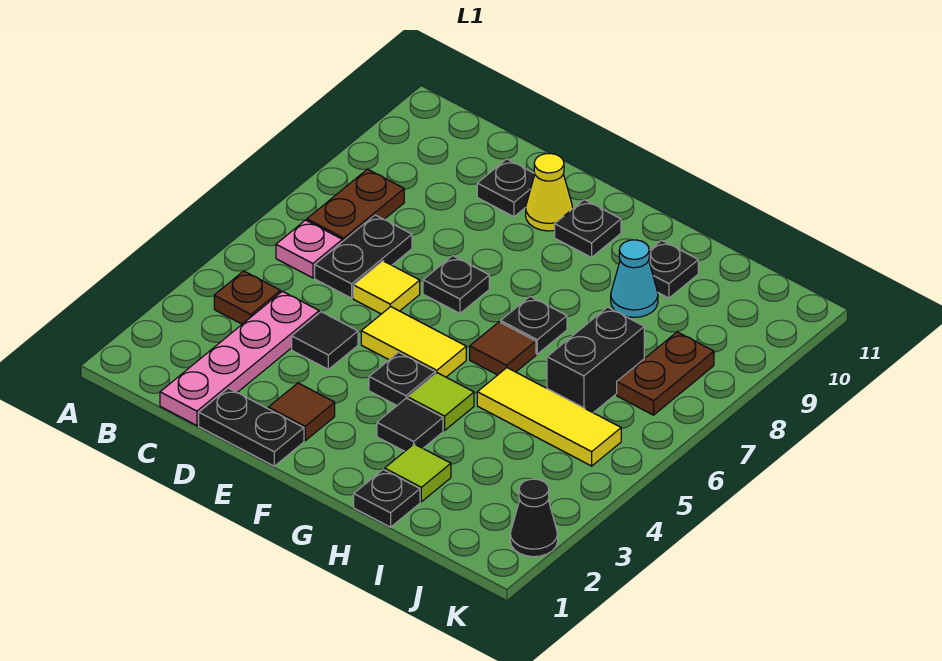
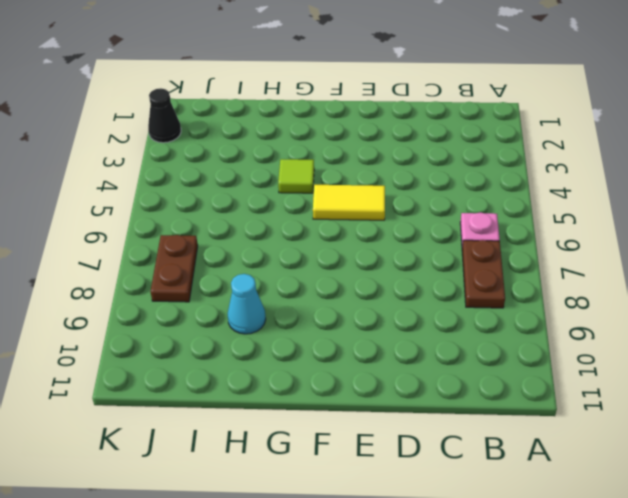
none -> brown 1x1 plate [214,271,280,324]
none -> pink 1x4 plate [160,291,319,425]
none -> black 1x2 plate [315,215,412,298]

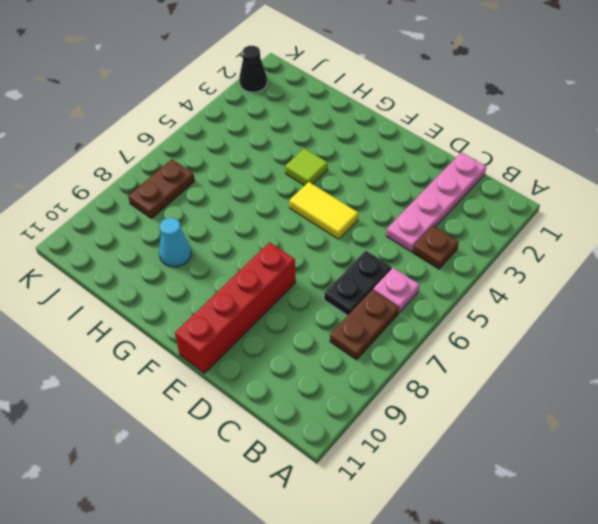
red 1x4 brick [175,242,296,373] -> yellow 1x1 cone [526,154,573,231]
none -> black 1x2 plate [199,388,304,466]
none -> black 1x1 tile [292,312,358,369]
none -> yellow 1x1 tile [353,261,420,314]

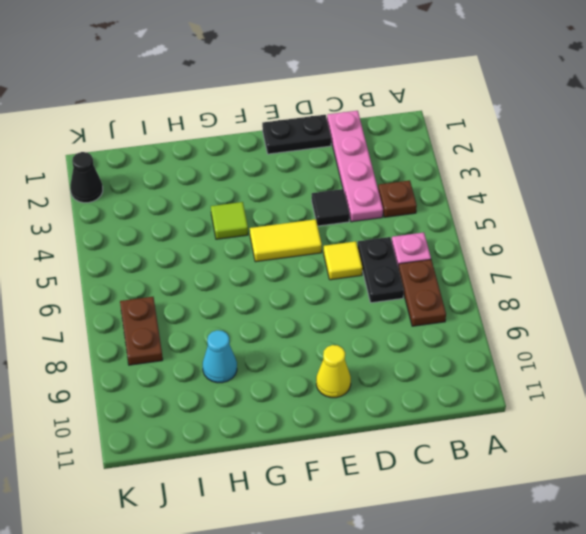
none -> black 1x1 plate [477,159,535,217]
none -> brown 1x1 tile [268,383,335,441]
none -> black 1x1 plate [423,256,489,313]

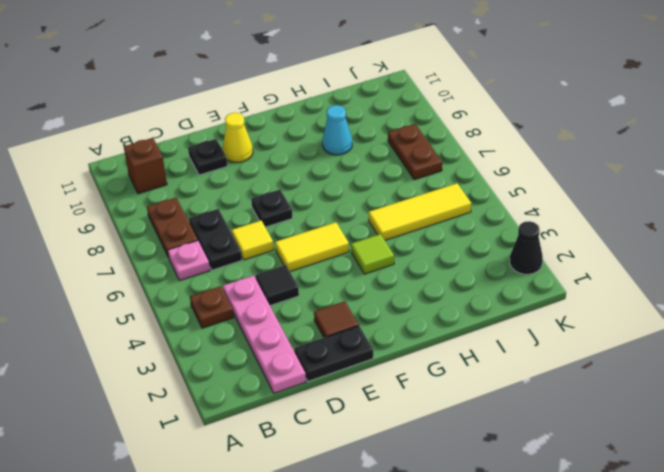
brown 1x1 brick [124,138,167,194] -> none
none -> black 1x1 plate [369,352,435,405]
none -> black 1x1 plate [555,200,621,257]
none -> black 1x1 tile [377,398,443,451]

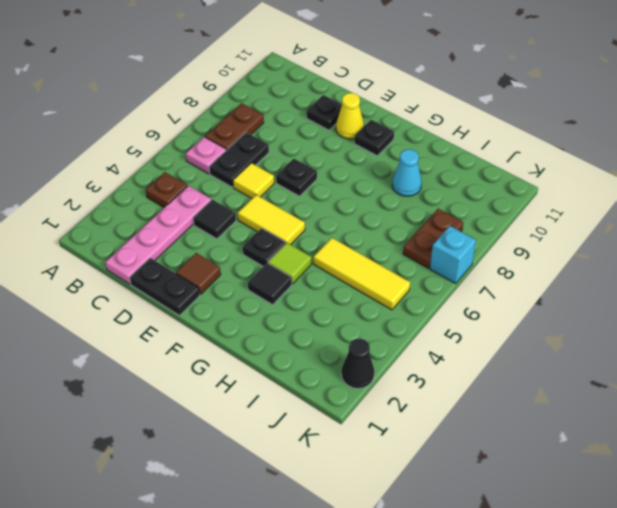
cyan 1x1 brick [430,226,476,283] -> none
none -> brown 1x1 tile [470,322,536,375]
none -> black 1x1 plate [501,296,567,354]
none -> black 1x1 plate [354,470,420,527]

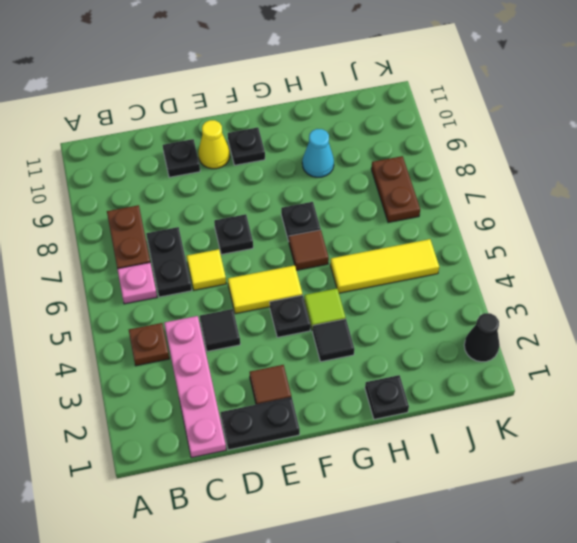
none -> lime 1x1 tile [385,444,451,502]
none -> black 1x1 plate [649,240,698,298]
none -> black 1x2 brick [547,307,644,413]

